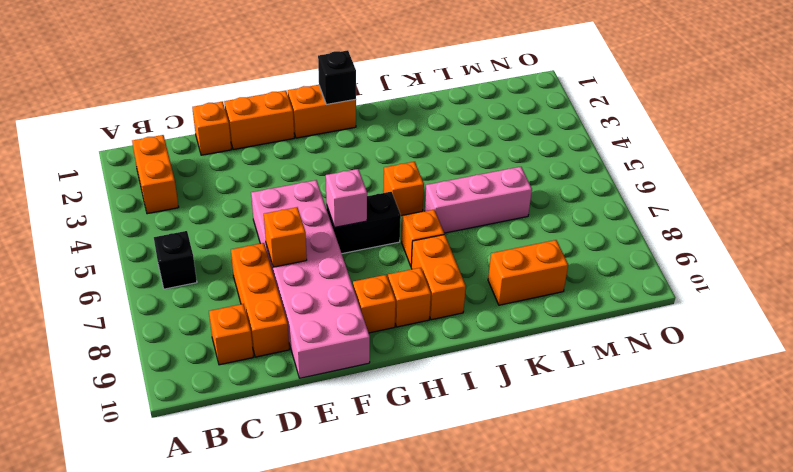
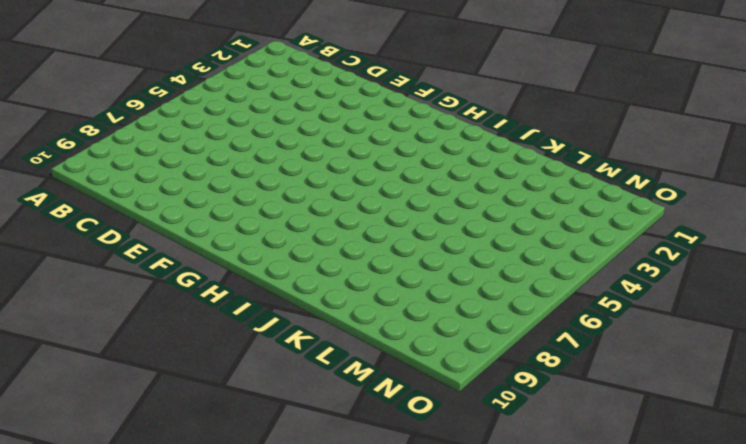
none -> orange 1x2 brick [132,135,179,214]
none -> black 1x1 brick [154,231,197,289]
none -> orange 1x1 brick [209,304,253,365]

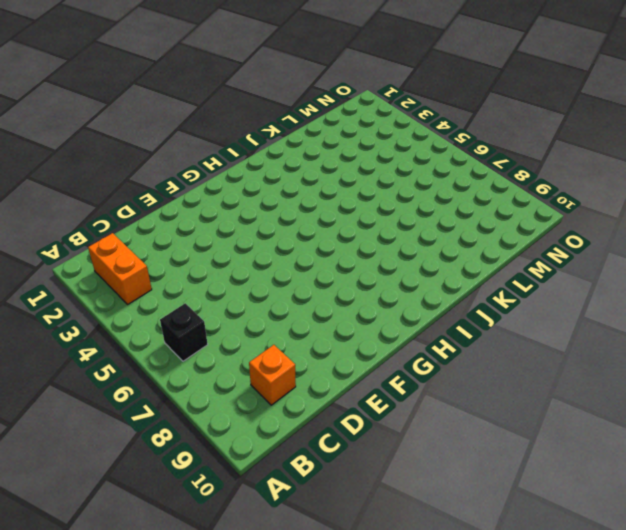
none -> orange 1x1 brick [192,102,231,155]
none -> orange 1x3 brick [231,243,289,357]
none -> orange 1x2 brick [224,91,294,150]

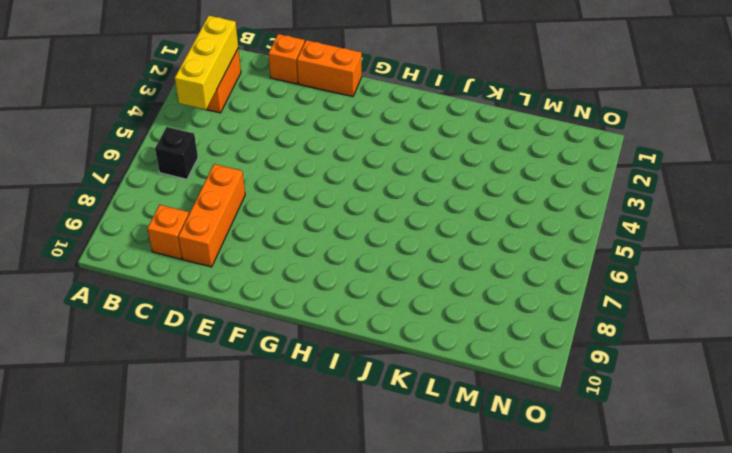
yellow 1x3 brick [175,16,238,110] -> none
none -> pink 2x6 brick [251,180,370,378]
none -> orange 1x2 brick [288,85,356,138]
none -> black 1x2 brick [326,192,401,254]

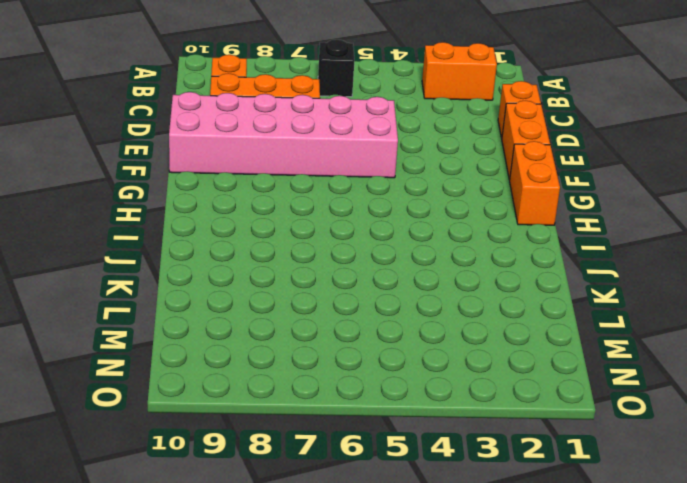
none -> black 1x2 brick [326,192,401,254]
none -> orange 1x1 brick [353,275,396,333]
none -> orange 1x1 brick [388,268,431,327]

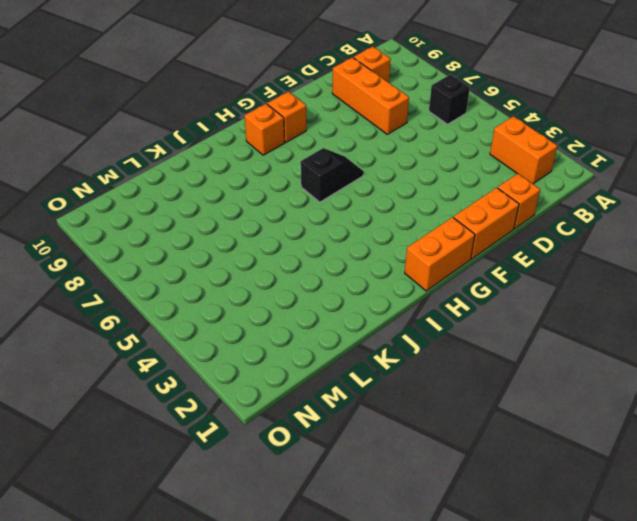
black 1x2 slope [301,148,364,202] -> black 1x2 brick [326,192,401,254]
none -> pink 2x6 brick [251,180,370,378]
none -> orange 1x1 brick [383,162,424,216]
none -> orange 1x1 brick [402,210,444,266]

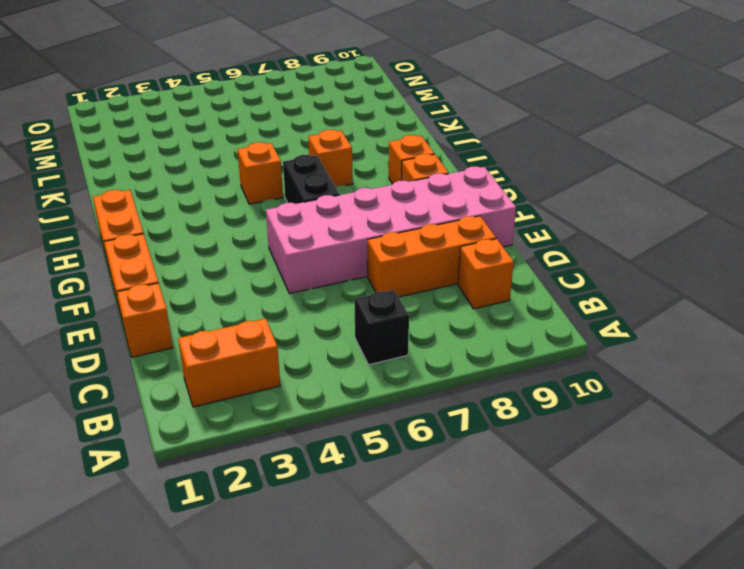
none -> orange 1x2 brick [411,235,466,320]
none -> pink 1x3 brick [425,167,532,233]
none -> orange 1x2 brick [488,240,568,305]

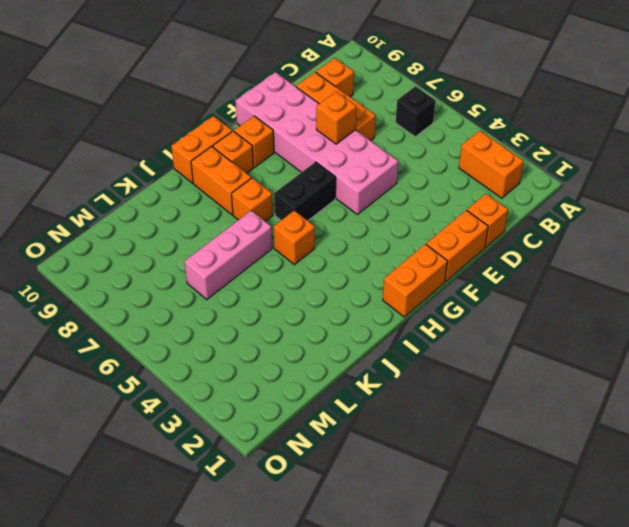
orange 1x2 brick [171,116,232,183] -> orange 1x2 brick moved to [488,240,568,305]
none -> pink 1x1 brick [326,169,367,227]
none -> black 1x1 brick [318,50,356,105]

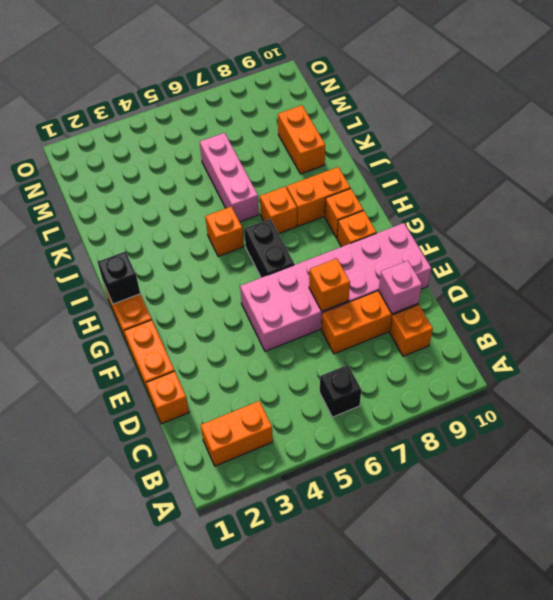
pink 1x1 brick [378,261,422,314] -> pink 1x1 brick moved to [326,169,367,227]

